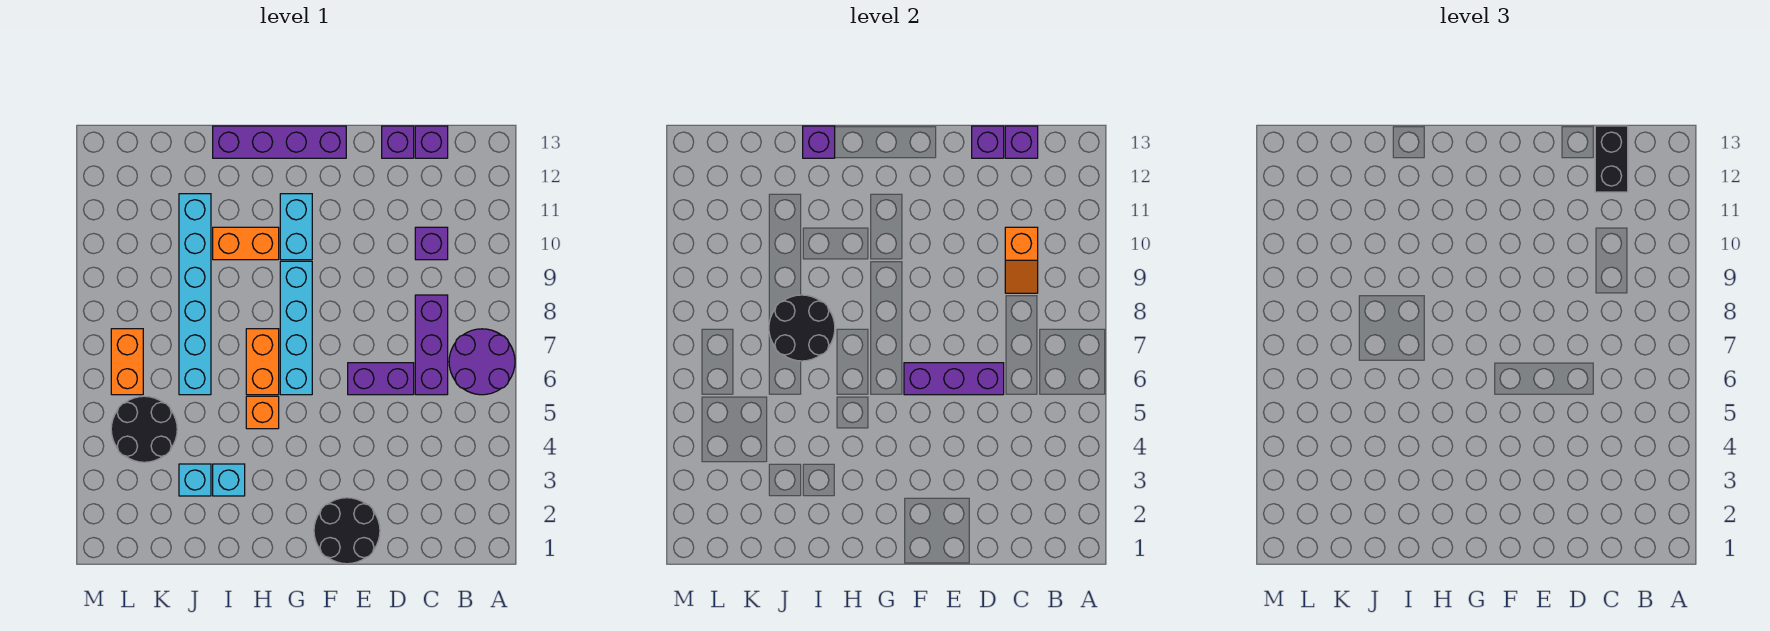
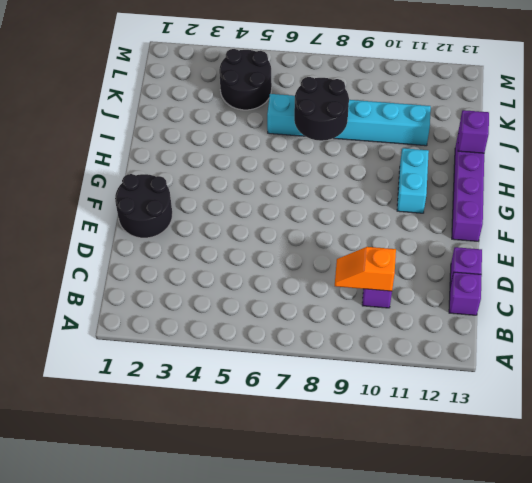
cyan 1x2 brick [397,148,429,213] -> cyan 1x2 brick turned to [280,194,312,260]
none -> purple 2x2 round brick [449,329,515,395]
none -> purple 1x3 brick [415,295,448,395]
none -> purple 1x2 brick [348,363,414,395]

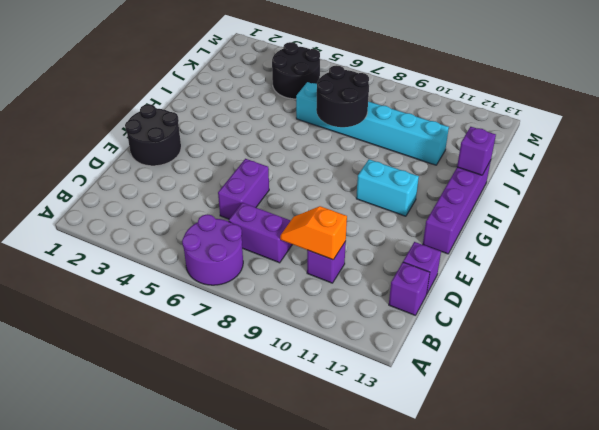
purple 1x2 brick [228,203,293,263] -> purple 1x3 brick [415,295,448,395]
none -> cyan 1x4 brick [280,261,312,395]
none -> orange 1x1 brick [246,396,279,429]
none -> orange 1x2 brick [246,329,279,395]

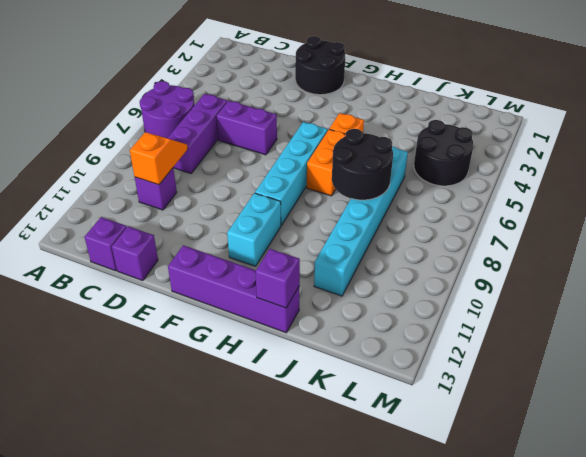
none -> orange 1x2 brick [213,227,279,260]
none -> cyan 1x1 brick [213,464,245,496]
none -> cyan 1x1 brick [179,464,211,496]

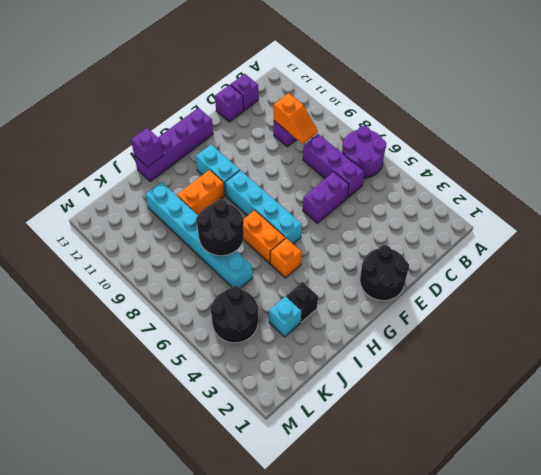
black 1x1 brick [286,282,318,322] -> cyan 1x1 brick [213,464,245,496]
none -> orange 1x2 brick [111,329,143,395]
none -> purple 1x1 brick [1005,126,1038,158]
none -> purple 1x3 brick [904,363,1004,395]

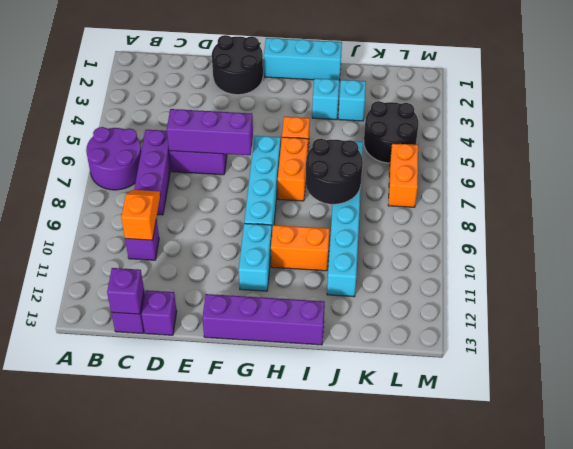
cyan 1x3 brick [264,38,342,81] -> none
none -> purple 1x1 brick [972,126,1004,158]
none -> purple 1x1 brick [803,126,835,158]
none -> black 1x2 brick [1595,126,1628,192]

